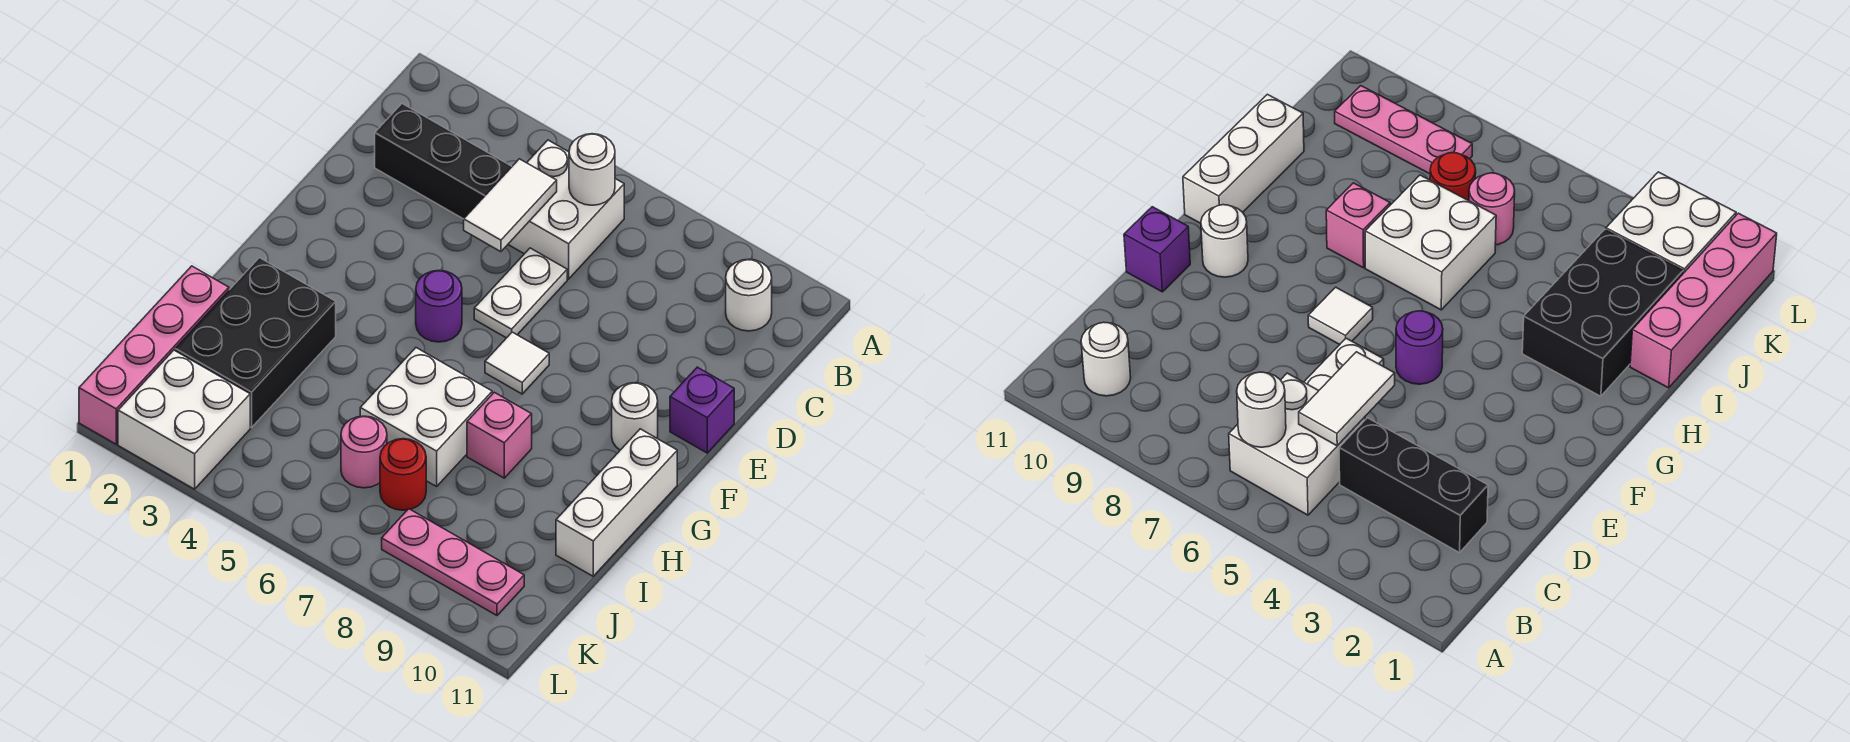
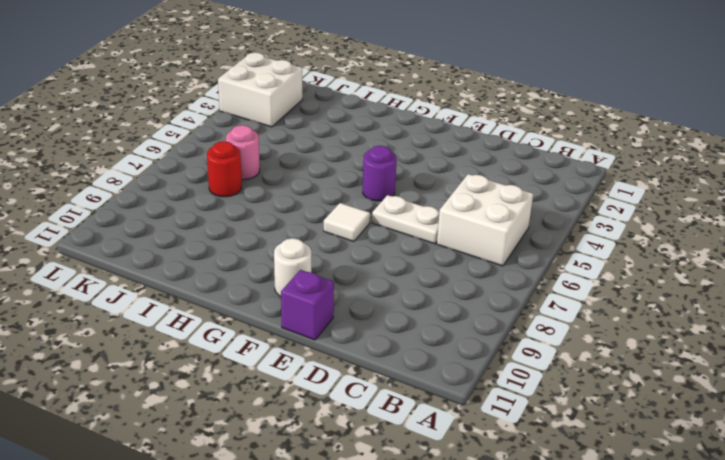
none -> white 1x1 round brick [726,259,772,331]
none -> black 1x3 brick [375,104,512,219]
none -> white 1x3 brick [556,429,677,576]

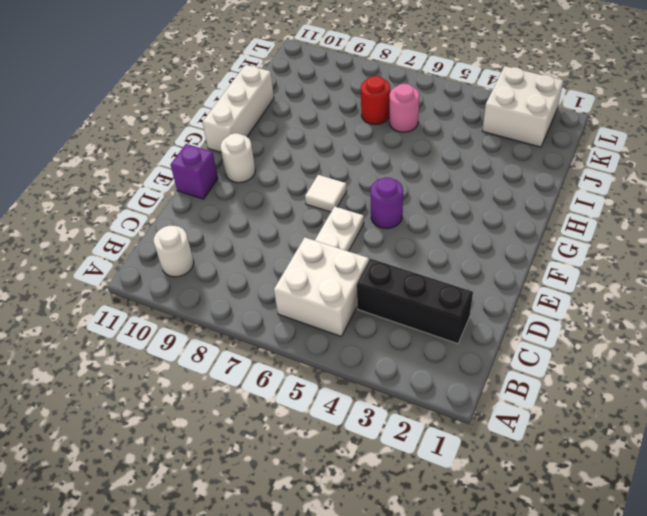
none -> black 2x3 brick [175,258,336,428]
none -> white 2x2 brick [360,348,492,486]
none -> pink 1x1 brick [467,392,532,478]

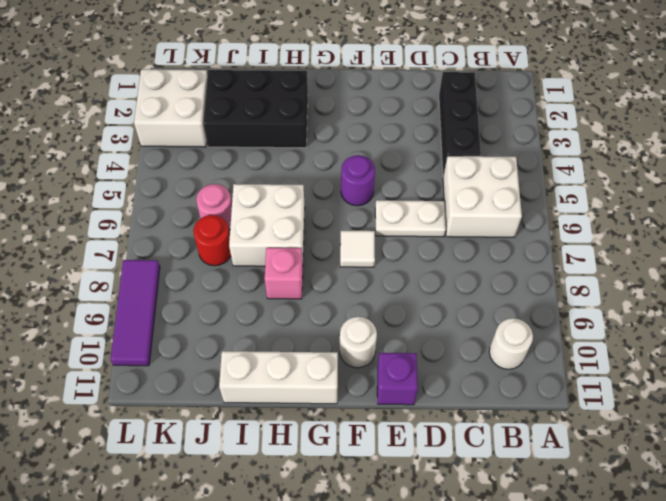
purple 1x3 tile [110,260,160,366] -> none
none -> pink 1x4 brick [79,266,229,444]
none -> pink 1x3 plate [382,509,524,615]
none -> white 1x1 round brick [569,134,615,205]

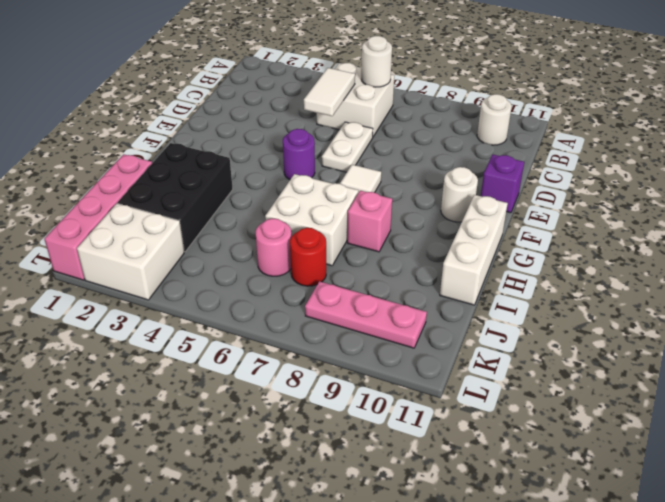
none -> black 1x3 brick [375,104,512,219]

